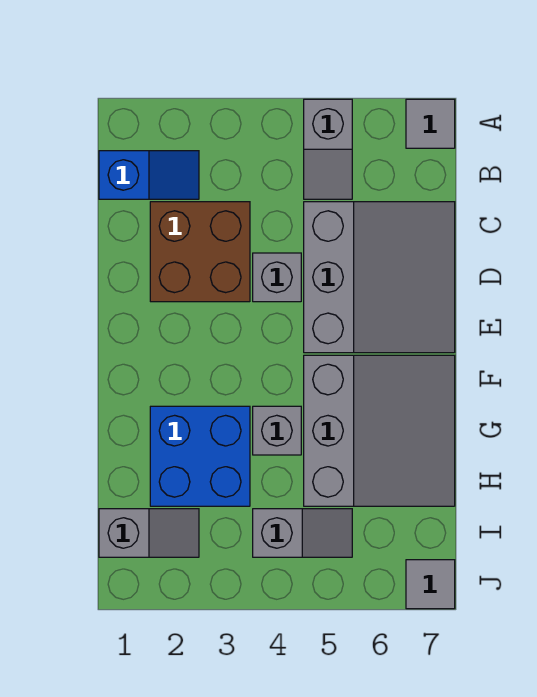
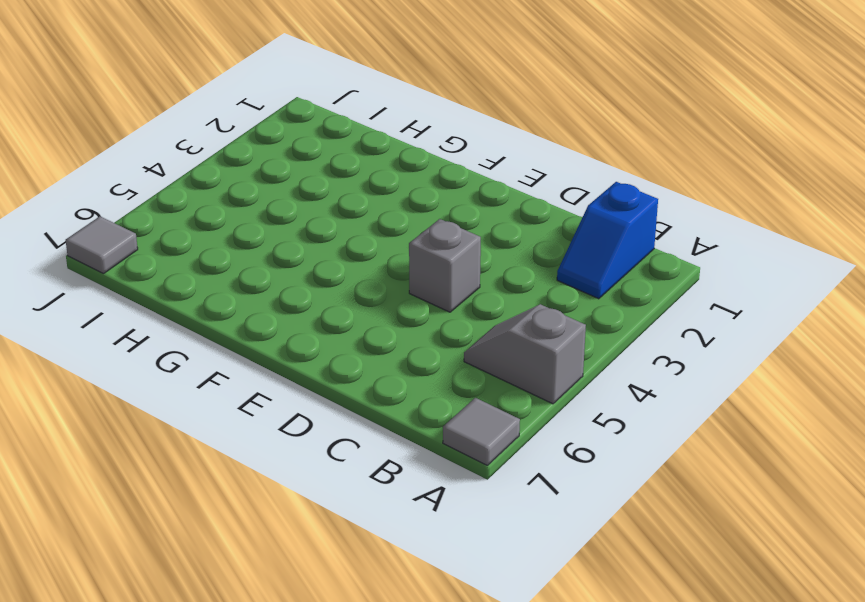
none -> brown 2x2 brick [150,202,250,302]
none -> grey 3x3 slope [304,202,455,353]
none -> grey 3x3 slope [304,355,455,506]

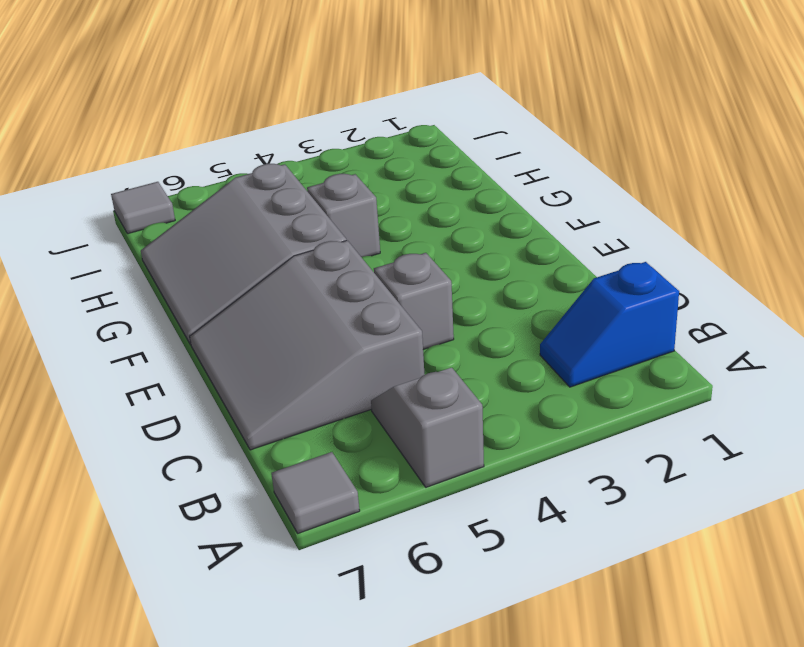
none -> brown 2x2 brick [150,202,250,302]
none -> blue 2x2 brick [150,406,250,506]
none -> grey 1x2 slope [99,509,199,557]

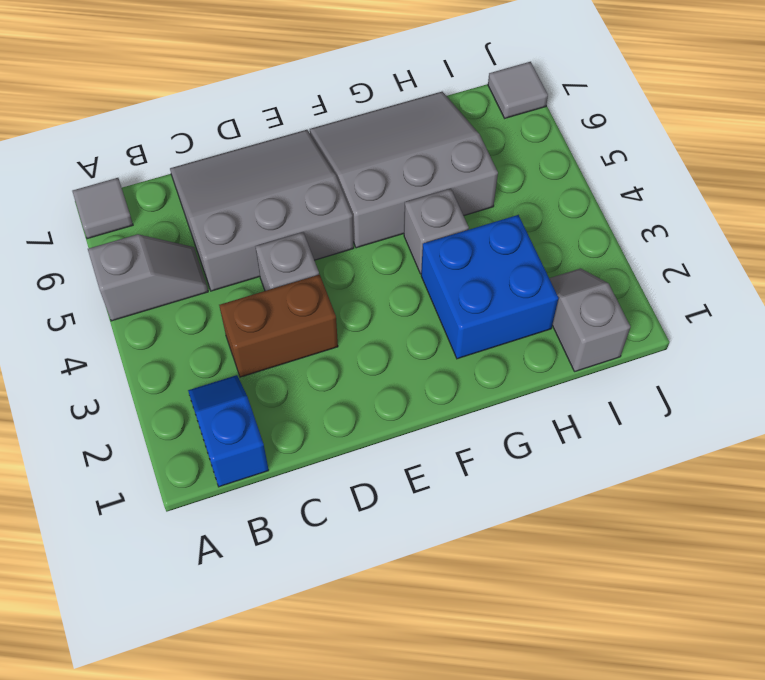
brown 1x2 brick [219,275,338,377] -> brown 2x2 brick [150,202,250,302]
none -> grey 1x2 slope [253,509,352,557]

